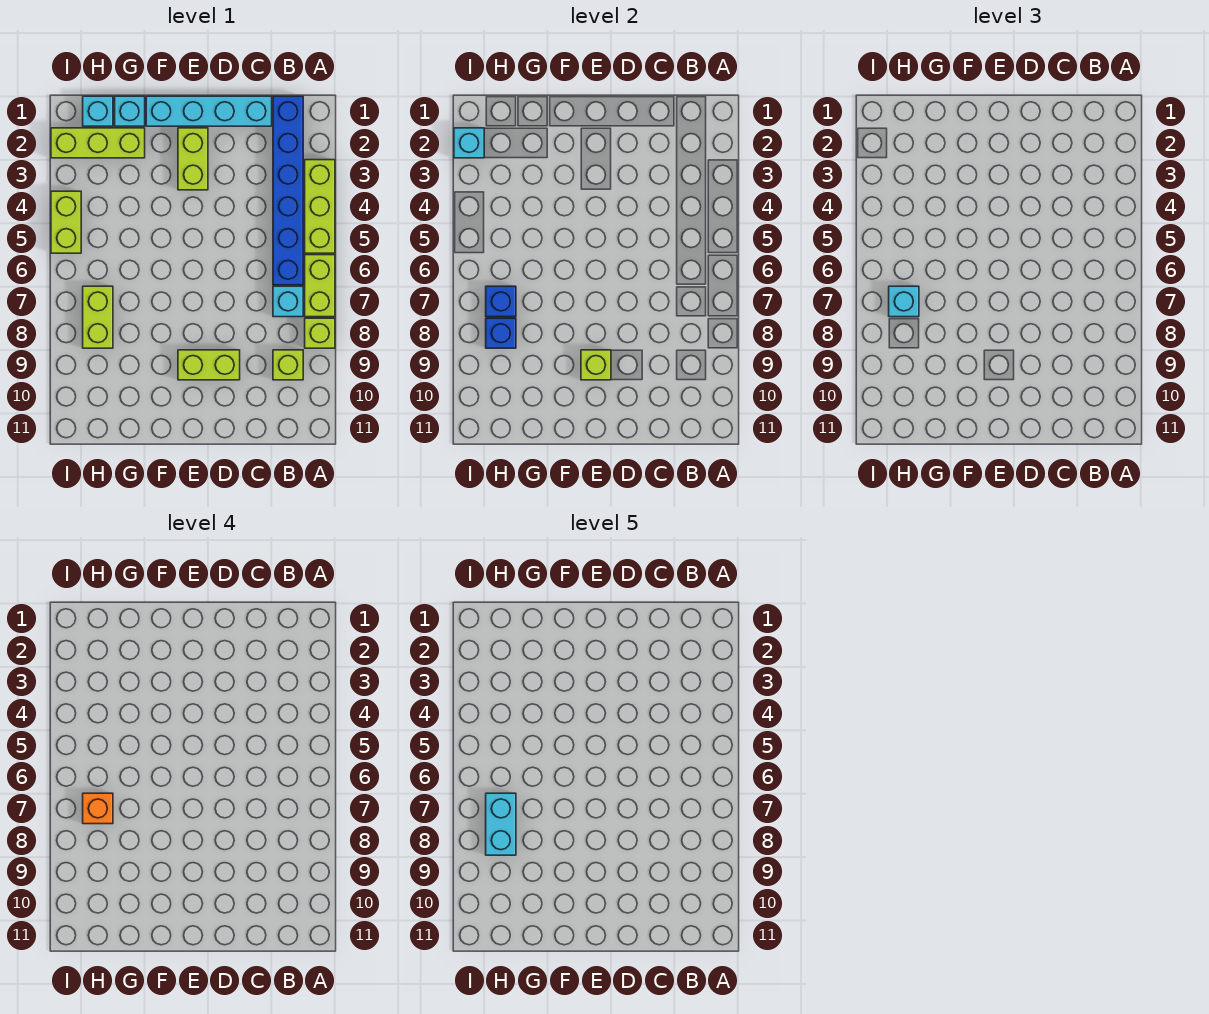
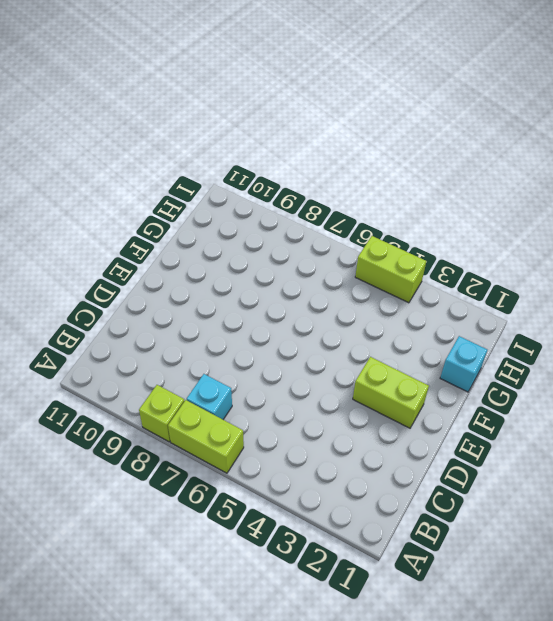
none -> lime 1x3 brick [305,160,335,253]
none -> blue 1x6 brick [273,96,303,285]
none -> lime 1x1 brick [273,350,303,380]

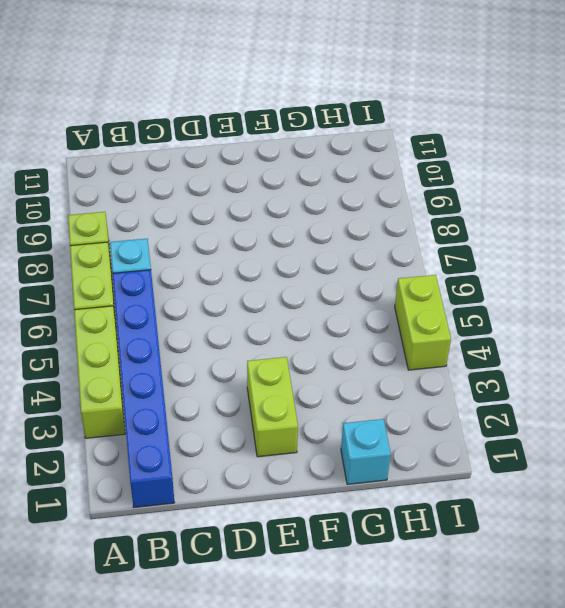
none -> lime 1x1 brick [273,350,303,380]
none -> cyan 1x4 brick [146,96,272,126]
none -> lime 1x2 brick [178,350,240,380]

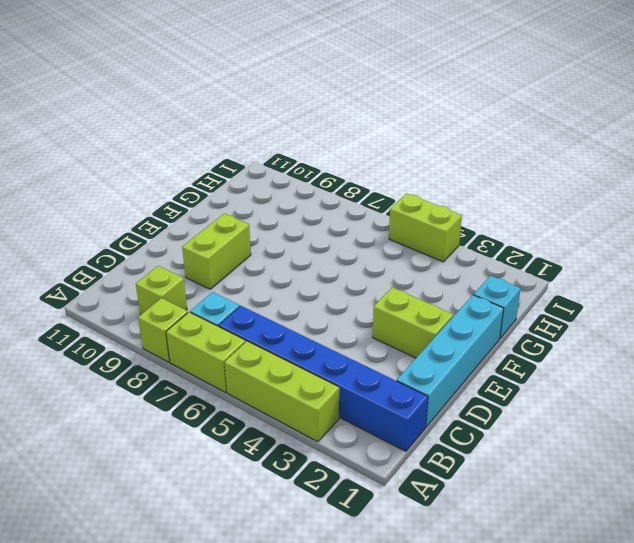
none -> lime 1x3 brick [51,128,145,158]
none -> cyan 1x1 brick [83,96,113,126]
none -> lime 1x2 brick [83,286,113,348]

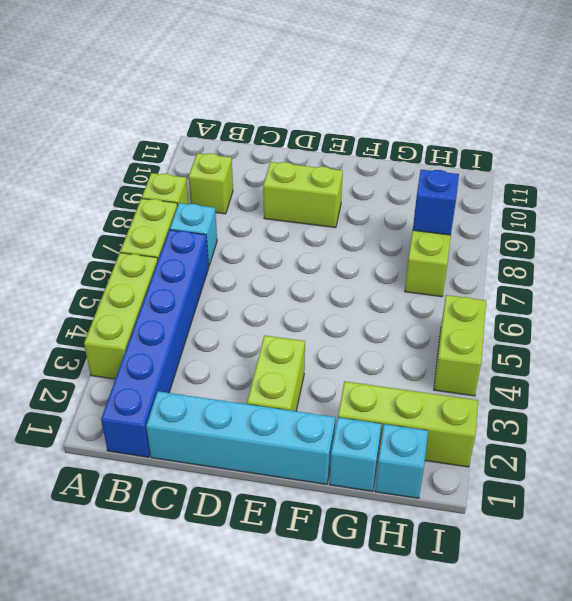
none -> lime 1x1 brick [581,350,611,380]
none -> blue 1x1 brick [486,286,516,317]
none -> cyan 1x1 brick [454,128,484,158]

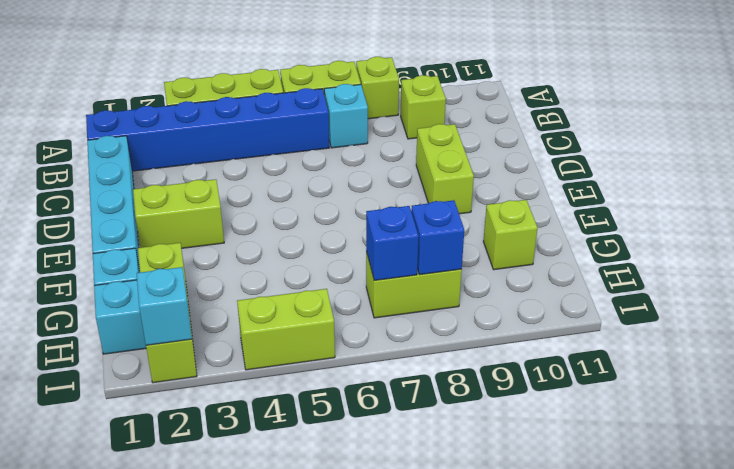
lime 1x1 brick [483,200,538,270] -> lime 1x1 brick moved to [581,350,611,380]
none -> cyan 1x1 brick [889,286,919,317]
none -> orange 1x1 brick [83,793,113,824]
none -> cyan 1x2 brick [486,793,516,855]

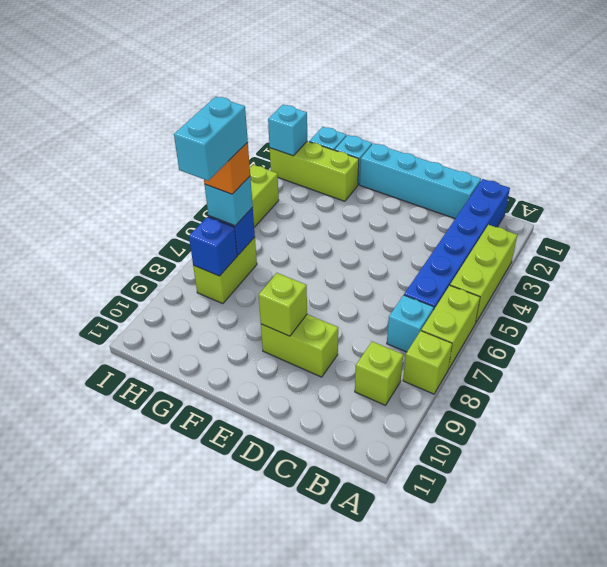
none -> lime 1x2 brick [178,128,208,190]

